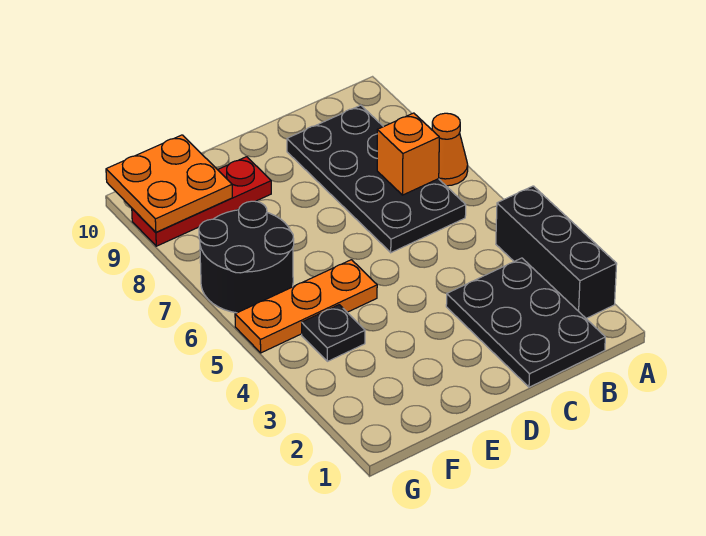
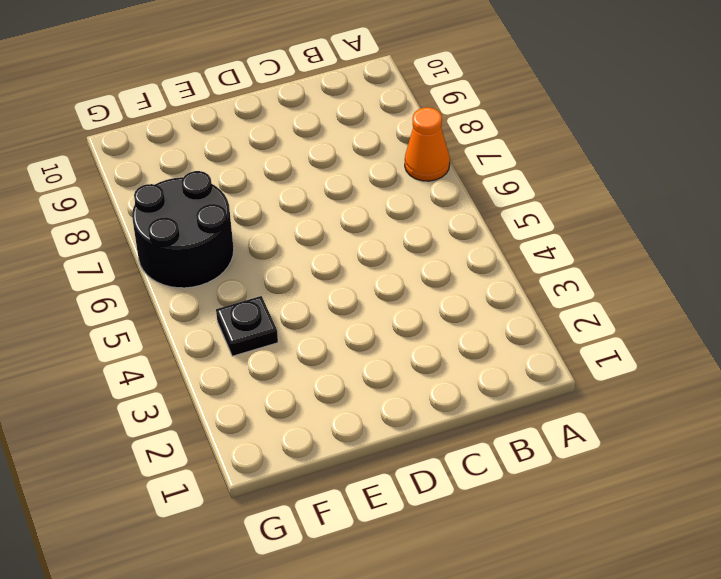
none -> black 1x3 brick [496,186,617,318]
none -> black 2x3 plate [446,258,605,387]

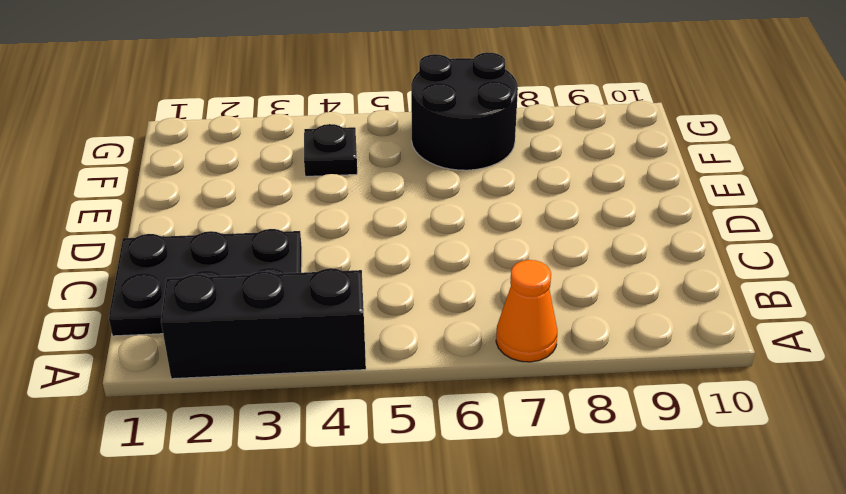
none -> black 2x4 plate [287,105,466,253]
none -> orange 1x3 plate [235,260,377,353]

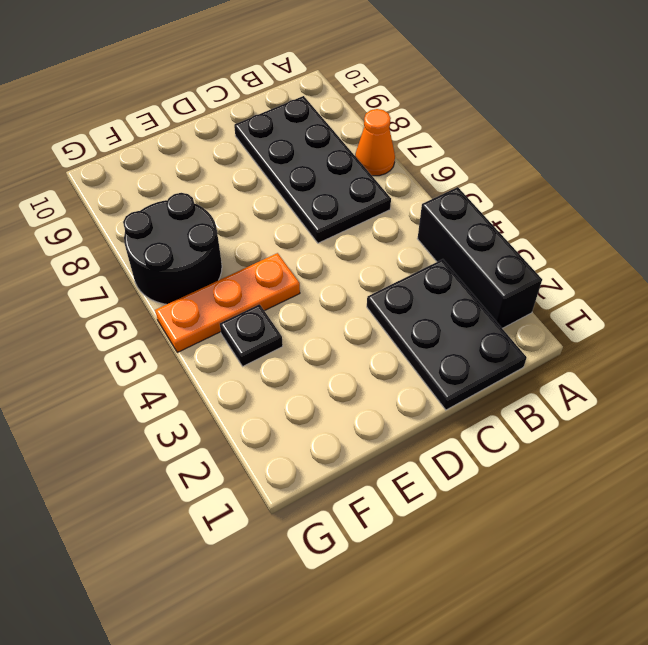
none -> red 1x3 plate [132,157,271,246]
none -> orange 1x1 brick [377,113,439,195]

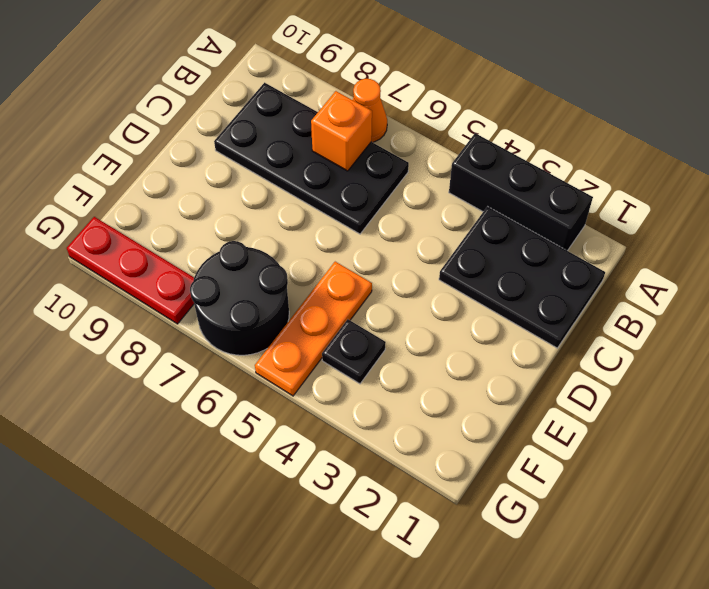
red 1x3 plate [67,217,194,324] -> red 1x3 plate turned to [132,157,271,246]
none -> orange 2x2 plate [106,135,232,232]

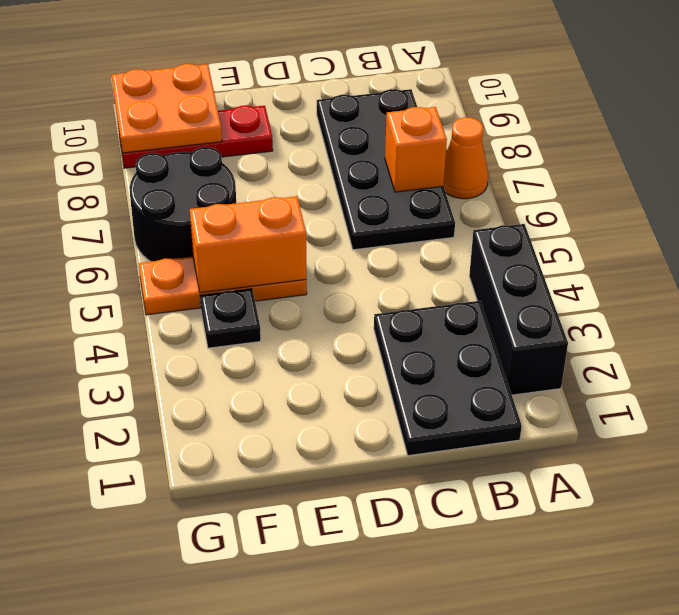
orange 1x2 brick [190,196,306,293] -> none

